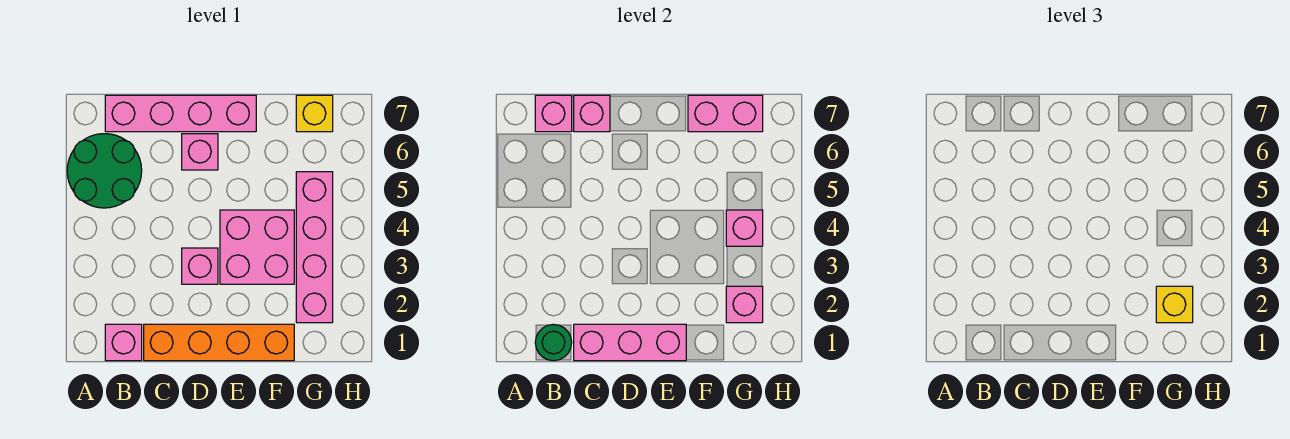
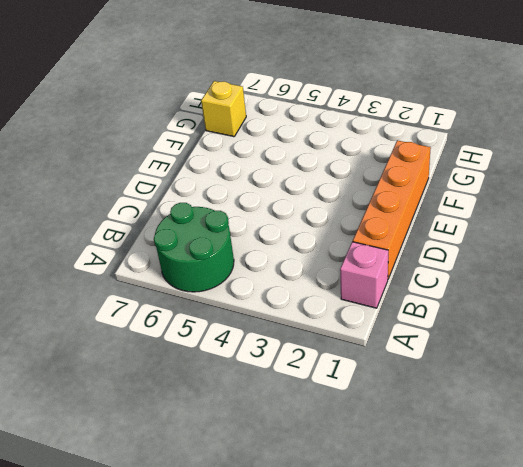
none -> pink 1x4 brick [105,95,256,132]
none -> pink 1x1 brick [182,248,218,284]
none -> pink 1x1 brick [182,134,218,170]

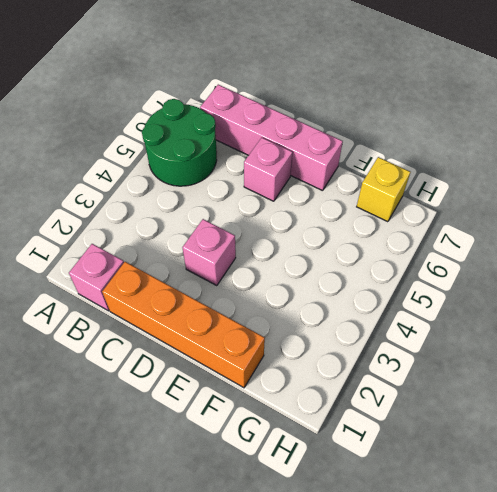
none -> pink 2x2 brick [220,210,294,284]
none -> pink 1x4 brick [296,172,333,323]
none -> green 1x1 round brick [535,324,572,361]

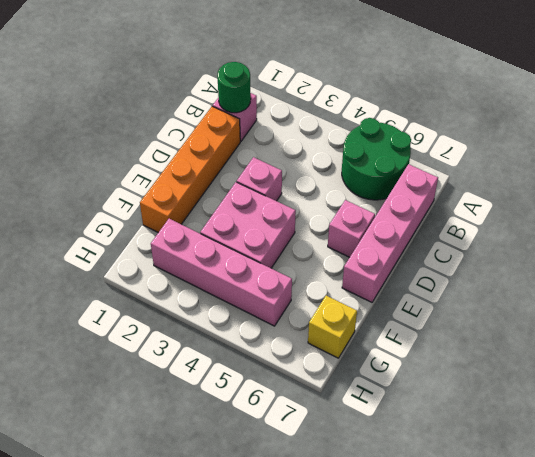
none -> pink 1x1 brick [535,95,572,132]
none -> pink 1x3 brick [574,324,686,361]
none -> pink 1x1 brick [574,95,610,132]

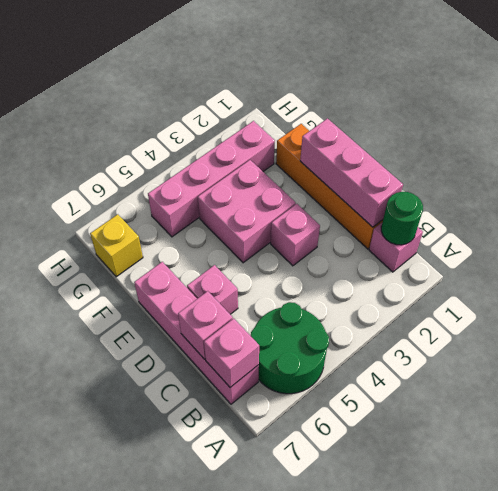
none -> pink 1x2 brick [688,95,763,132]
none -> pink 1x1 brick [726,286,763,323]
none -> pink 1x1 brick [726,210,763,246]

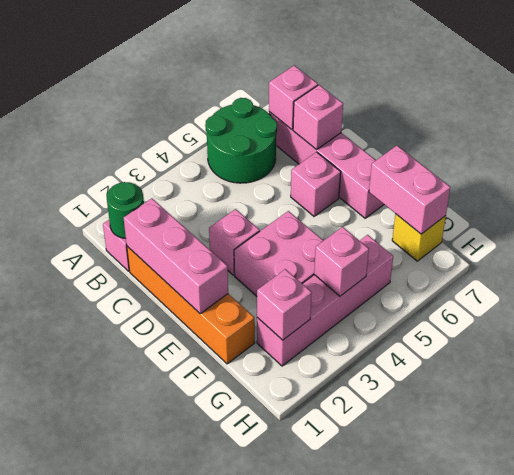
none -> yellow 1x1 brick [1156,286,1193,323]

